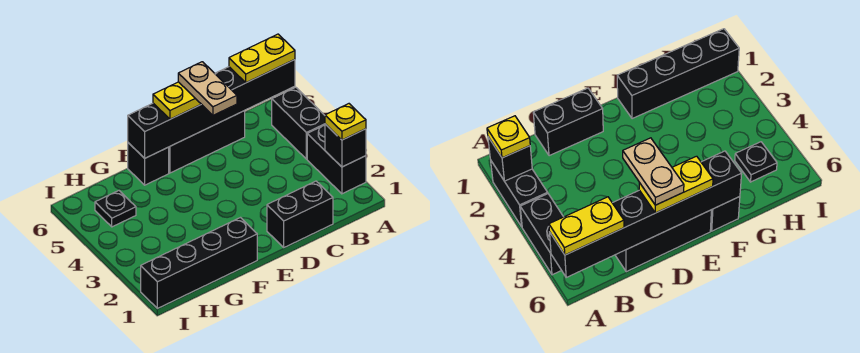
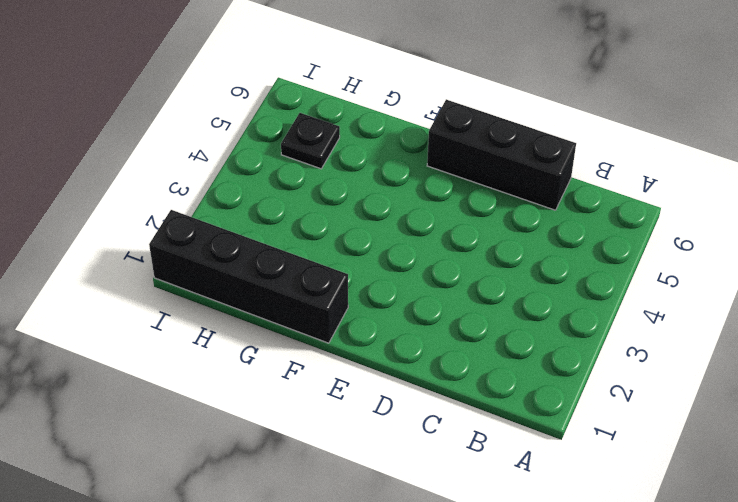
none -> black 1x2 brick [307,125,366,194]
none -> black 1x2 brick [272,87,325,159]
none -> black 1x2 brick [267,181,333,247]

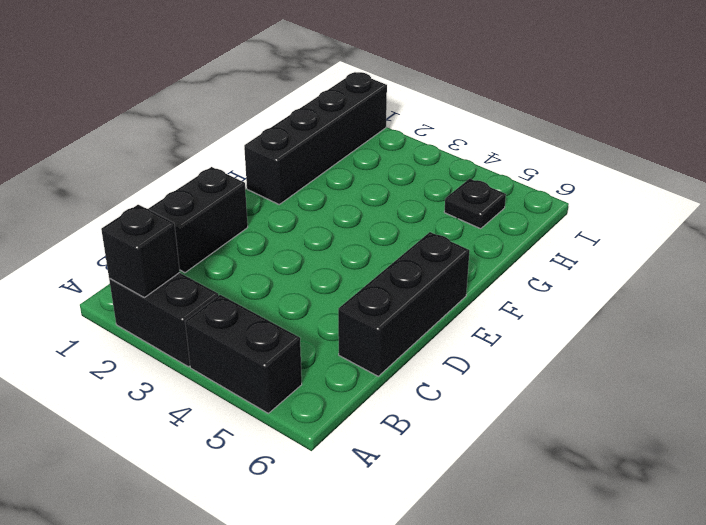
none -> black 1x1 brick [128,143,169,185]
none -> black 1x6 brick [128,60,295,158]
none -> yellow 1x1 plate [325,104,366,140]

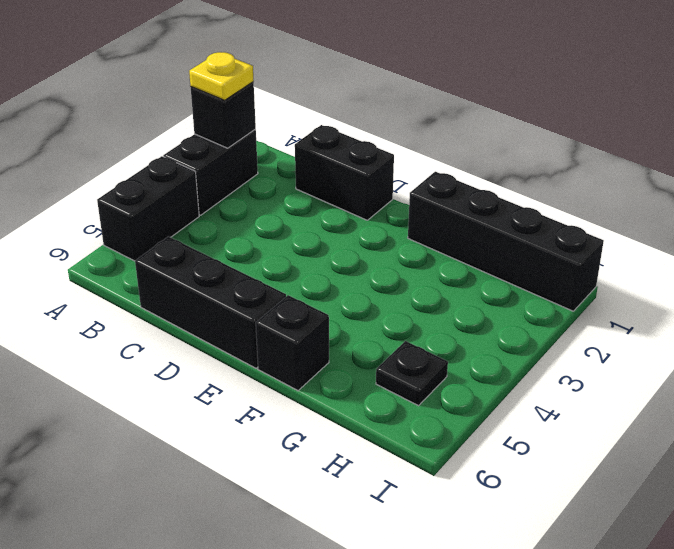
none -> black 1x6 brick [128,60,295,158]
none -> yellow 1x2 plate [229,34,295,83]
none -> yellow 1x2 plate [153,82,201,119]

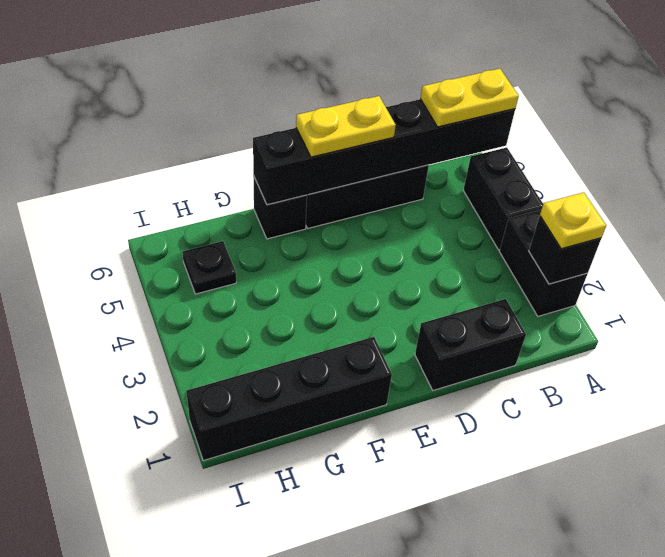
none -> tan 1x2 plate [178,62,237,115]

